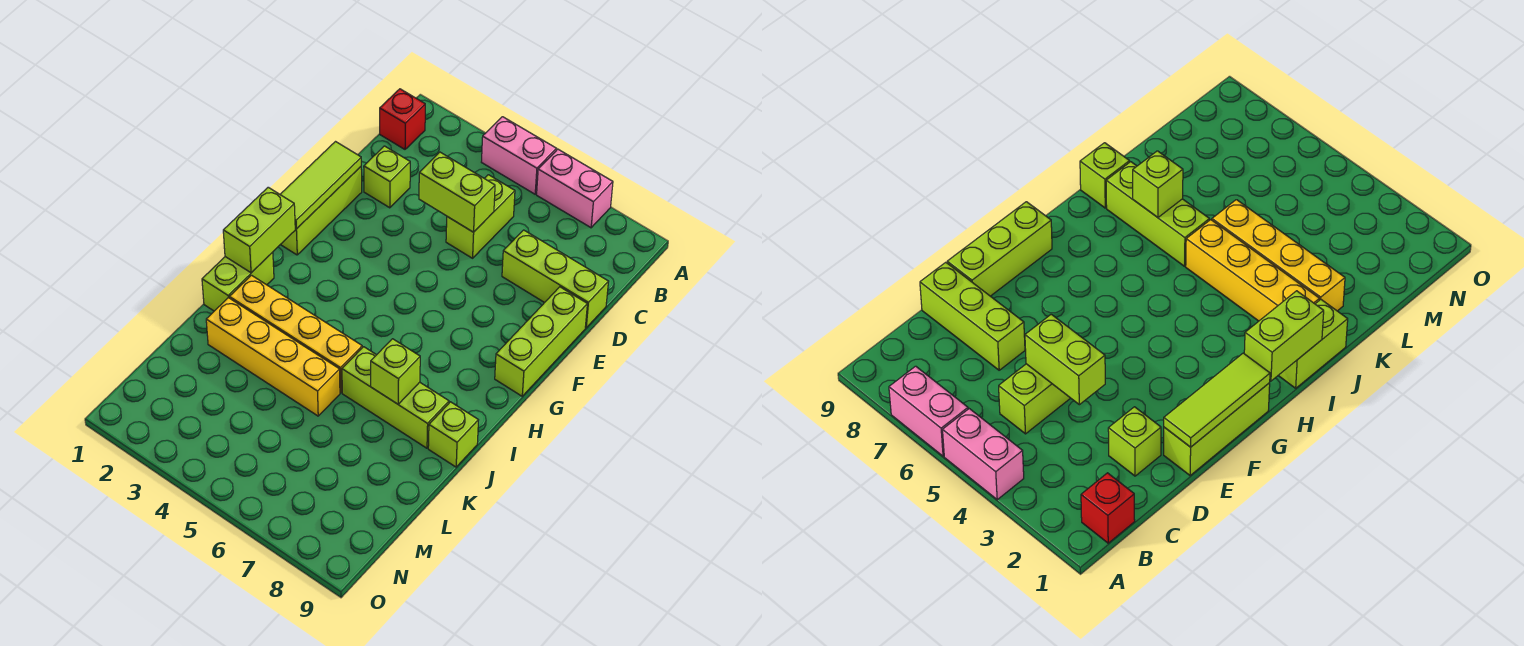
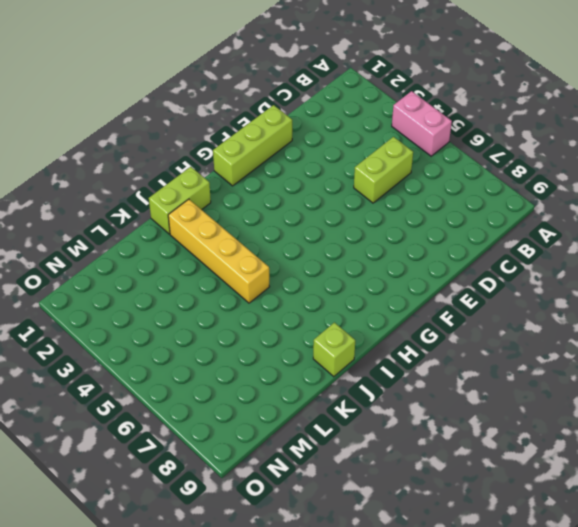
none -> pink 1x2 brick [537,149,613,228]
none -> red 1x1 brick [380,89,425,149]
none -> lime 1x1 brick [364,146,410,208]

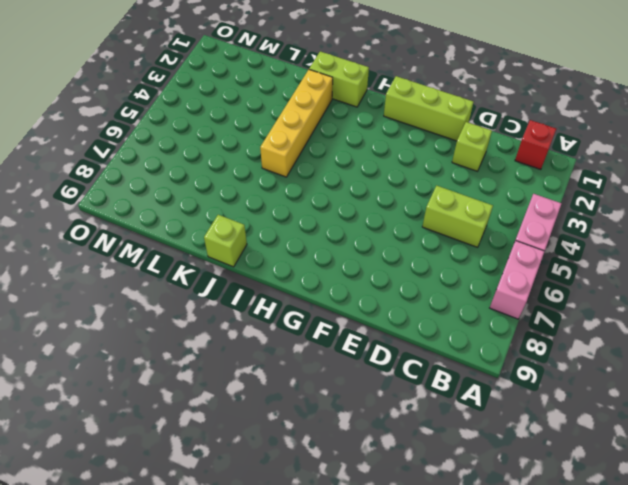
none -> lime 1x3 brick [502,230,609,328]
none -> lime 1x3 brick [495,287,587,396]
none -> lime 1x3 brick [342,347,449,448]

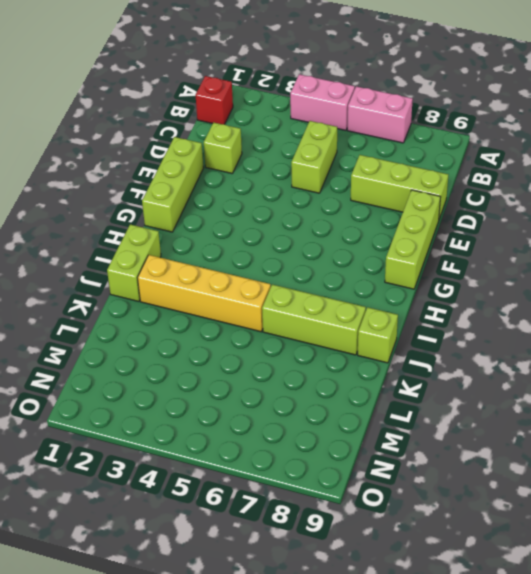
none -> yellow 1x4 brick [206,298,340,416]
none -> lime 1x2 brick [419,152,495,232]
none -> lime 1x3 tile [280,142,361,229]

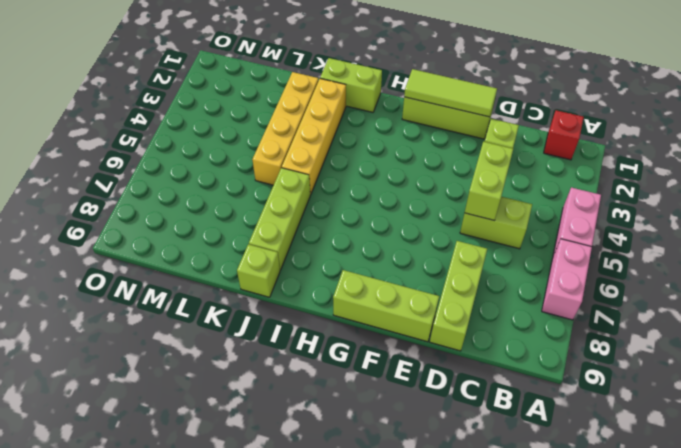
none -> lime 1x2 brick [223,187,295,273]
none -> lime 1x1 brick [371,339,420,404]

